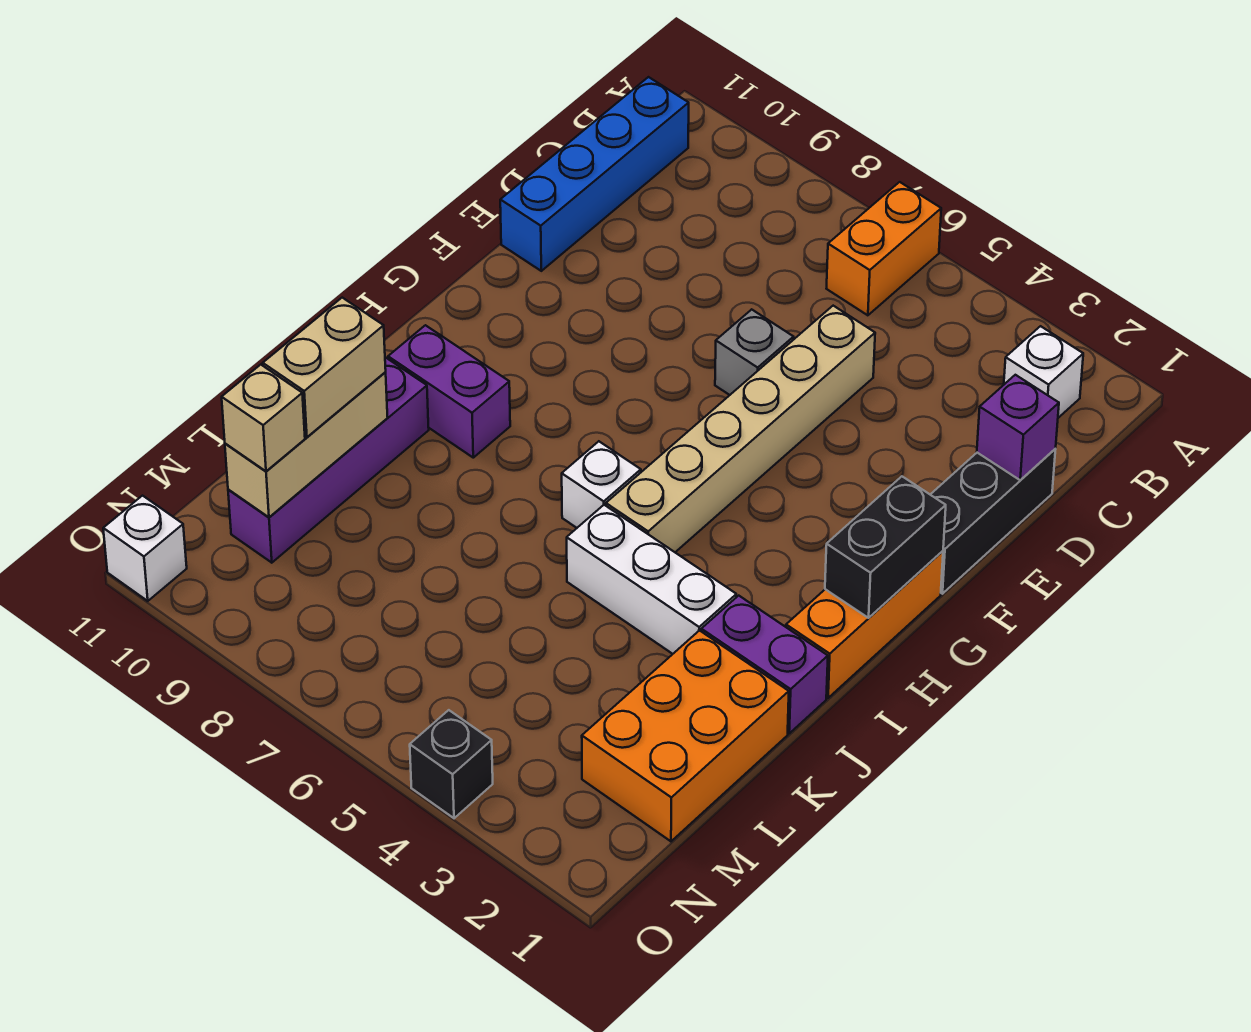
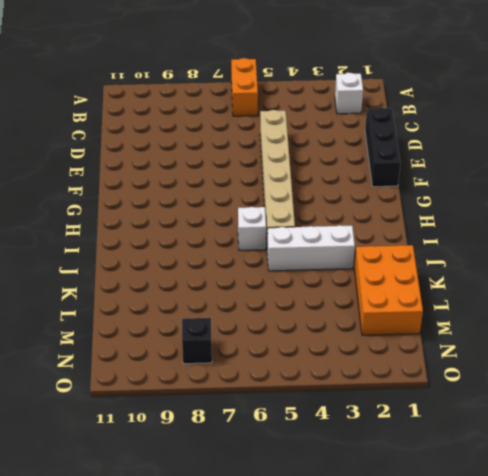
black 1x1 brick [182,318,212,364] -> black 1x1 brick moved to [410,710,493,818]
none -> blue 1x4 brick [500,77,689,271]
none -> grey 1x1 brick [715,309,794,395]
none -> orange 1x3 brick [786,551,943,698]

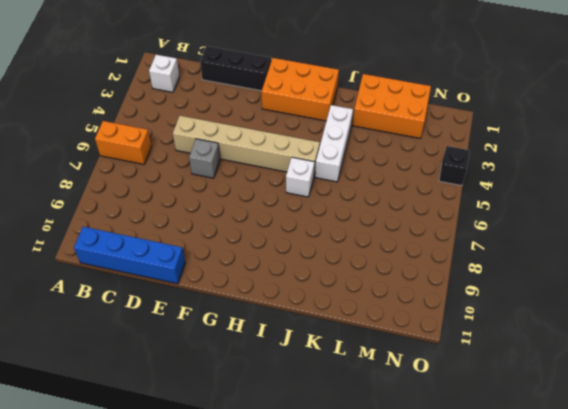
orange 2x3 brick [262,58,339,121] -> orange 1x3 brick [786,551,943,698]
none -> purple 1x2 brick [388,325,510,458]
none -> purple 1x2 brick [701,596,828,733]
none -> purple 1x4 brick [228,358,429,563]

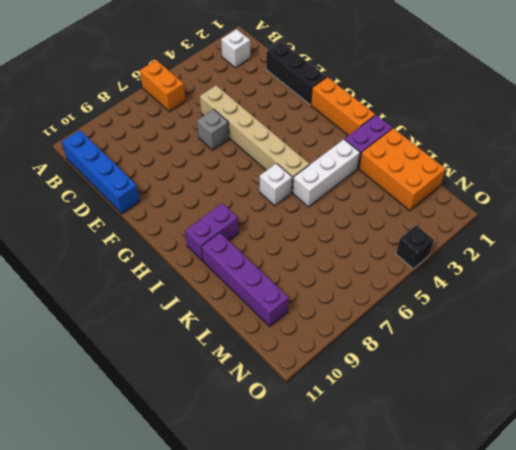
none -> white 1x1 brick [103,496,187,601]
none -> purple 1x1 brick [977,375,1059,480]
none -> black 1x2 brick [825,476,946,618]

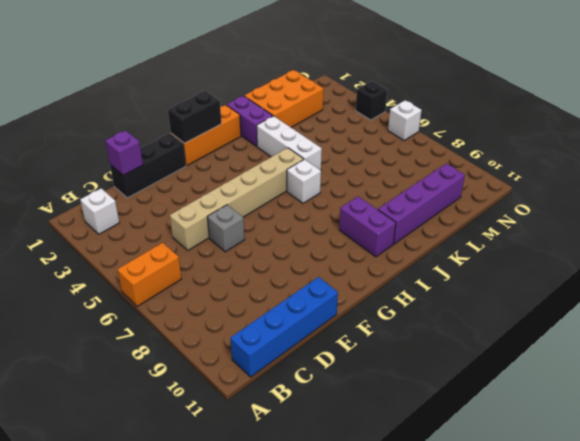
white 1x1 brick [388,100,422,140] -> white 1x1 brick moved to [103,496,187,601]
none -> tan 1x3 brick [225,372,388,517]
none -> tan 1x2 brick [263,298,386,437]
none -> tan 1x1 brick [222,365,305,471]

